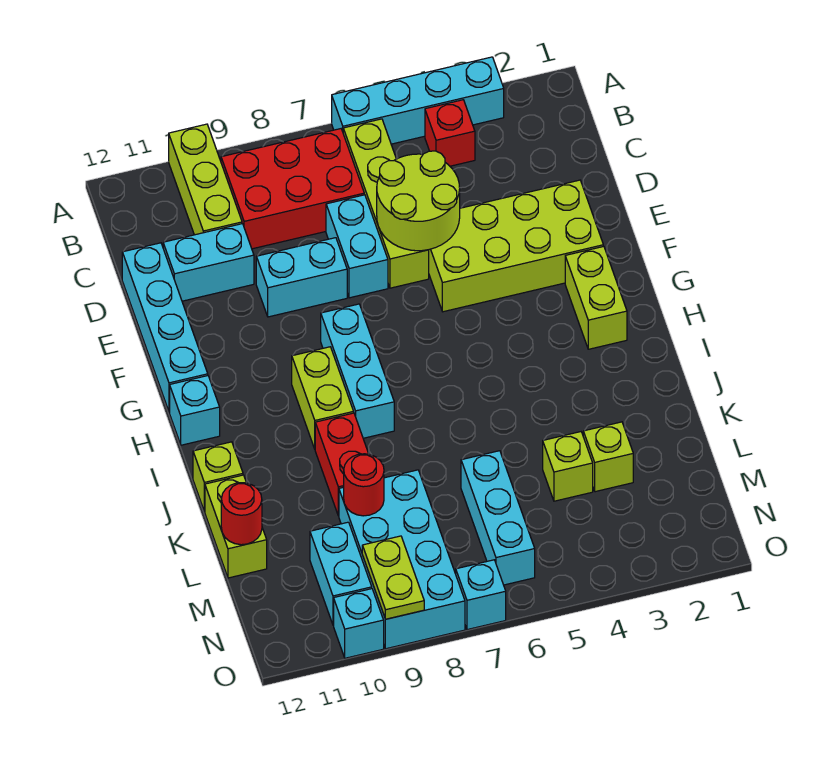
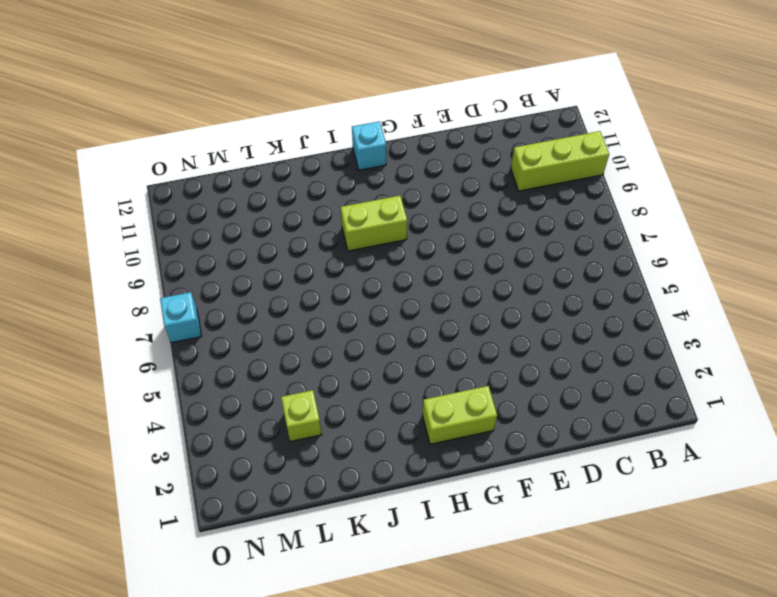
none -> cyan 1x4 brick [332,57,504,144]
none -> red 1x1 brick [425,100,475,166]
none -> lime 1x4 brick [343,119,429,288]

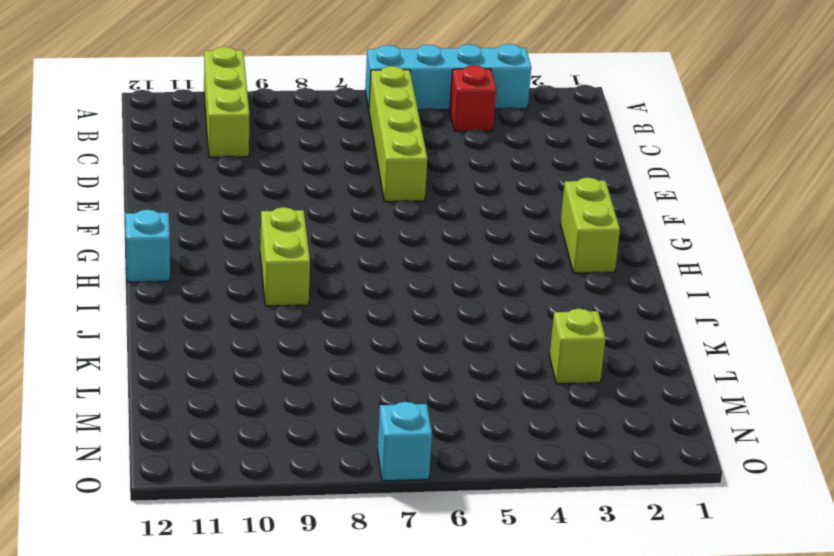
none -> red 2x3 brick [221,129,364,249]
none -> cyan 1x2 brick [326,195,388,298]
none -> cyan 1x2 brick [163,224,254,301]

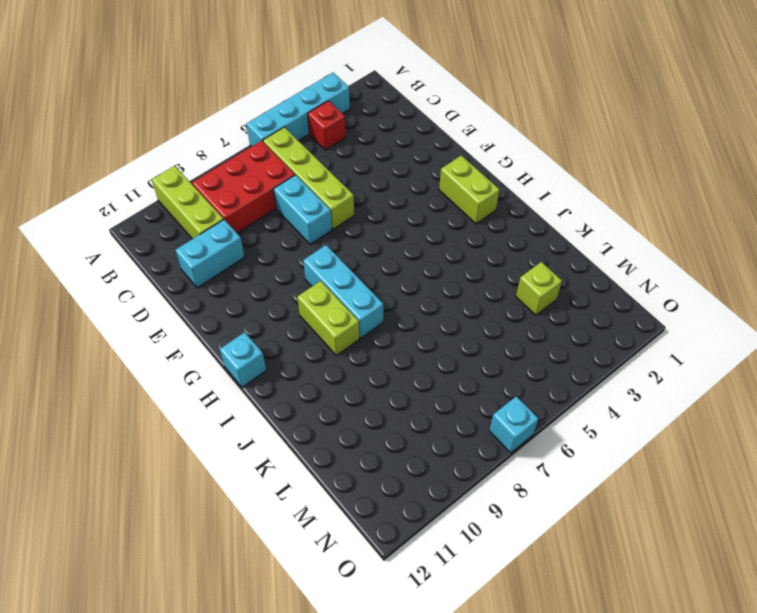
none -> cyan 1x4 brick [122,243,208,412]
none -> lime 2x4 brick [429,180,603,312]
none -> cyan 1x2 brick [256,238,347,317]

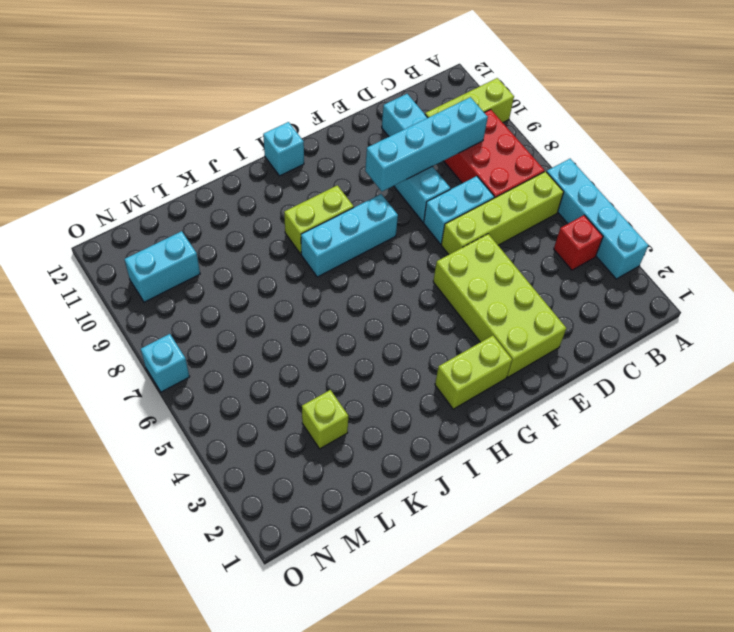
cyan 1x4 brick [365,97,488,191] -> cyan 1x4 brick moved to [122,243,208,412]
none -> red 1x2 brick [315,413,369,516]
none -> lime 1x1 brick [193,442,243,512]
none -> lime 1x2 brick [205,475,267,578]

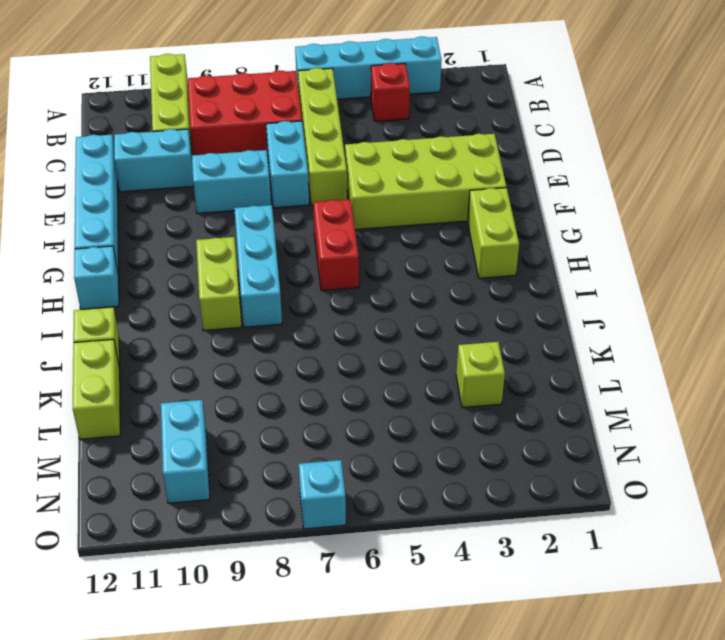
red 1x2 brick [313,199,359,291] -> red 1x2 brick moved to [315,413,369,516]
none -> lime 1x1 brick [543,432,593,501]
none -> cyan 1x3 brick [461,451,535,585]
none -> cyan 2x4 brick [339,470,465,649]

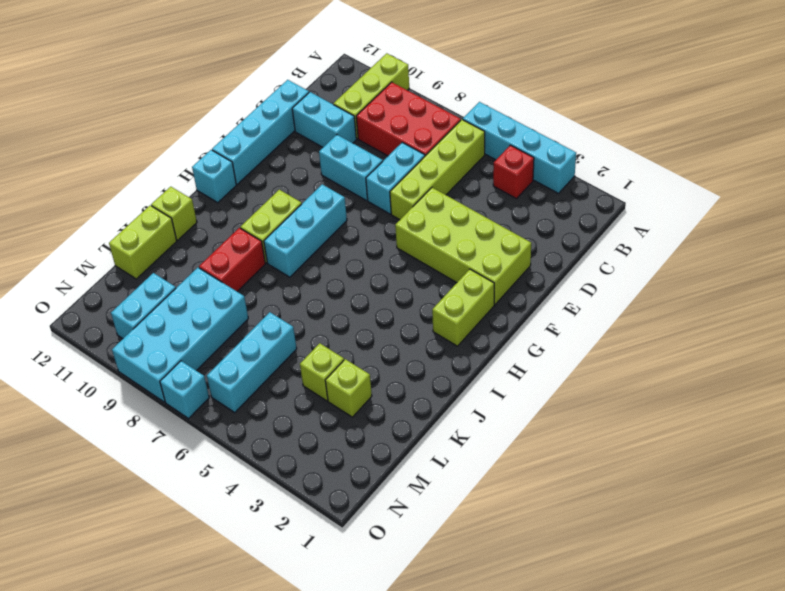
none -> cyan 1x1 brick [334,589,384,658]
none -> lime 2x2 round brick [377,151,460,251]
none -> red 1x1 round brick [344,454,384,516]

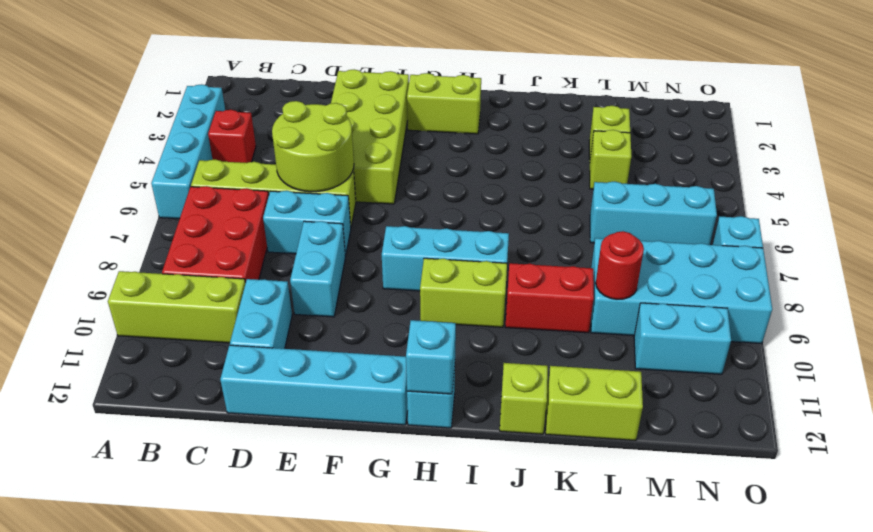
cyan 1x1 brick [406,320,456,394] -> cyan 1x1 brick moved to [334,589,384,658]
none -> red 1x1 round brick [221,483,262,545]
none -> lime 1x2 plate [362,536,424,619]

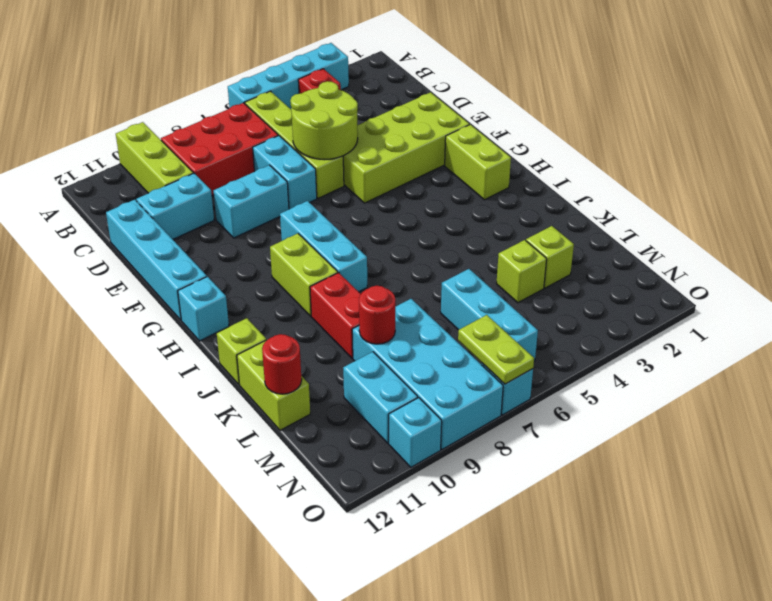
lime 1x2 plate [458,315,534,384] -> lime 1x2 plate moved to [362,536,424,619]

